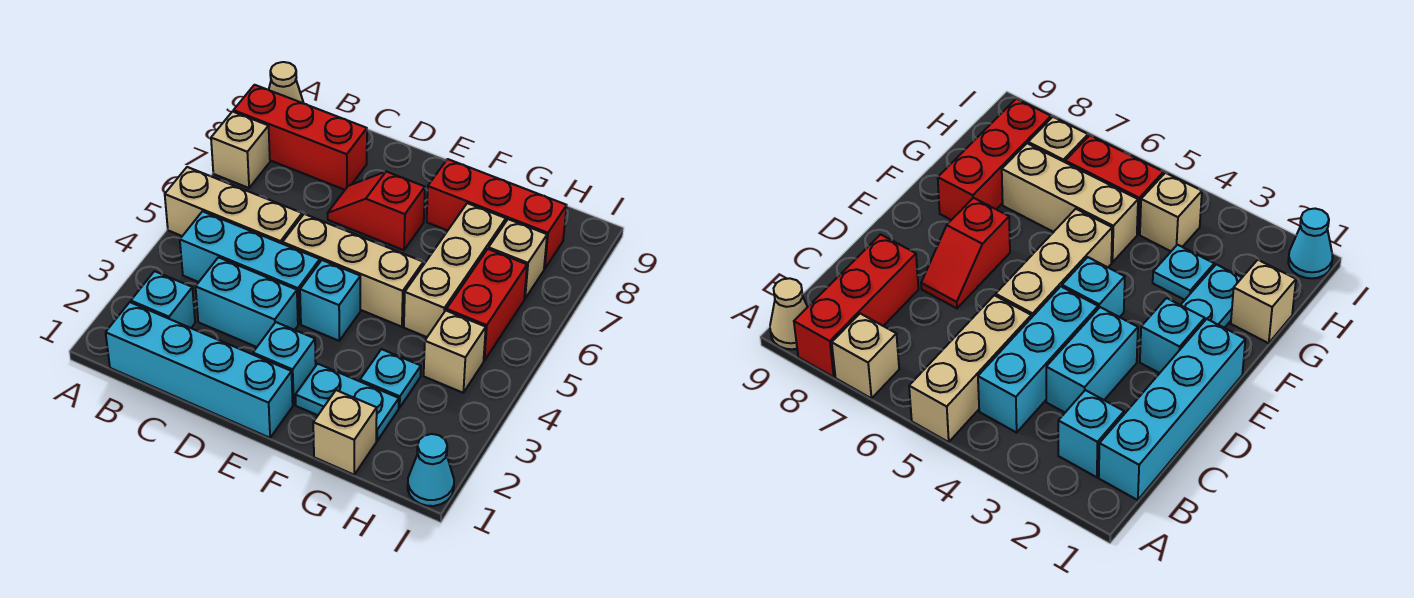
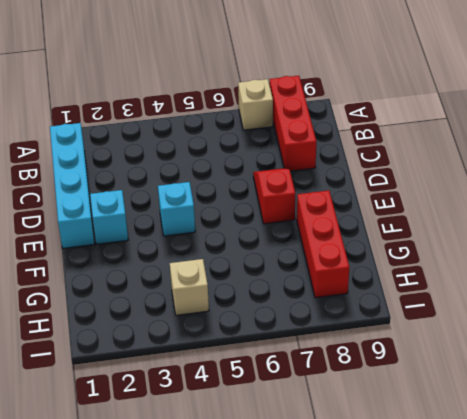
none -> tan 1x3 brick [165,167,302,244]
none -> tan 1x1 cone [269,62,303,103]
none -> cyan 1x1 brick [131,271,195,328]

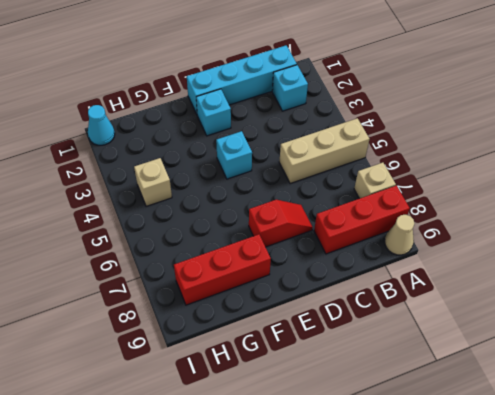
none -> cyan 1x3 brick [180,211,320,324]
none -> cyan 1x2 brick [196,257,298,347]
none -> tan 1x3 brick [283,214,423,327]

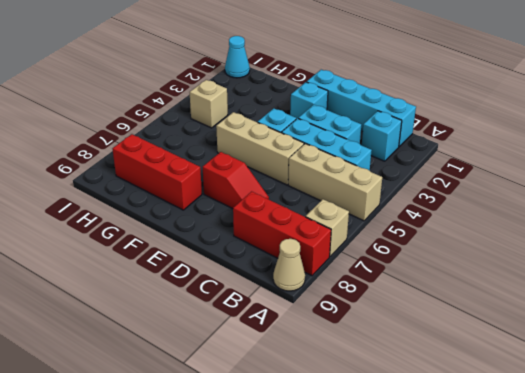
none -> cyan 1x2 plate [295,364,399,441]
none -> tan 1x1 brick [313,390,377,475]
none -> cyan 1x1 plate [360,349,421,408]

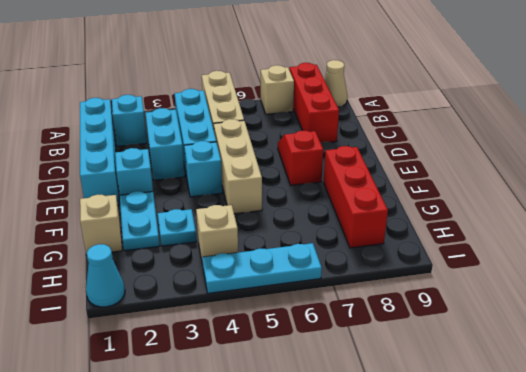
cyan 1x3 plate [202,243,322,293] -> none
none -> tan 1x3 brick [404,203,506,337]
none -> red 1x2 brick [446,249,527,361]
none -> tan 1x1 brick [488,219,547,299]

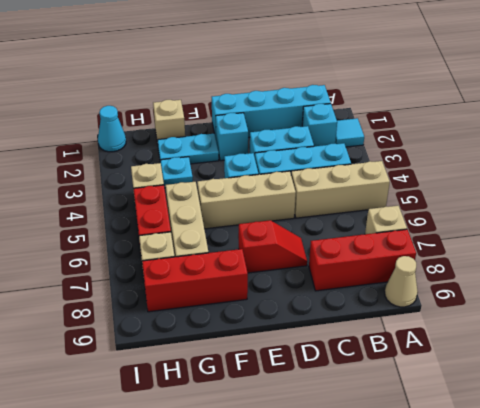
cyan 1x1 tile [335,118,364,147] -> none

